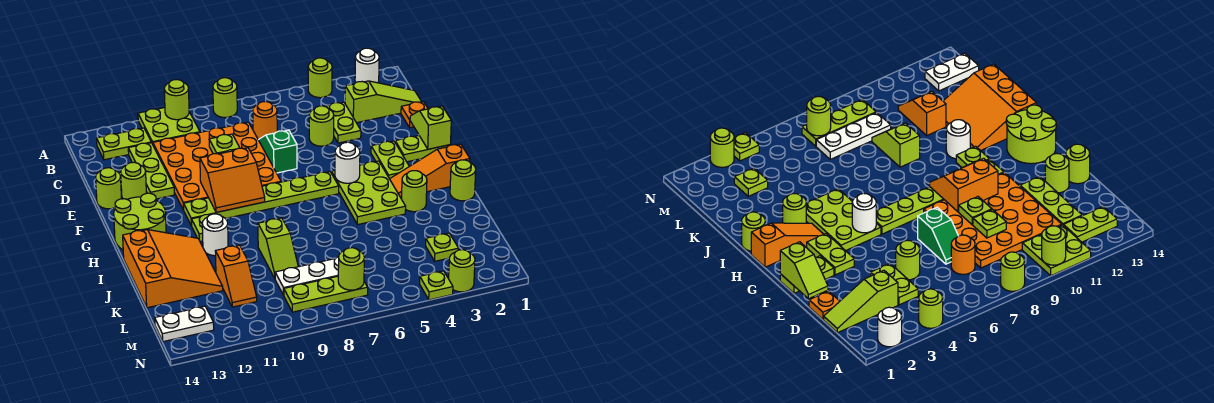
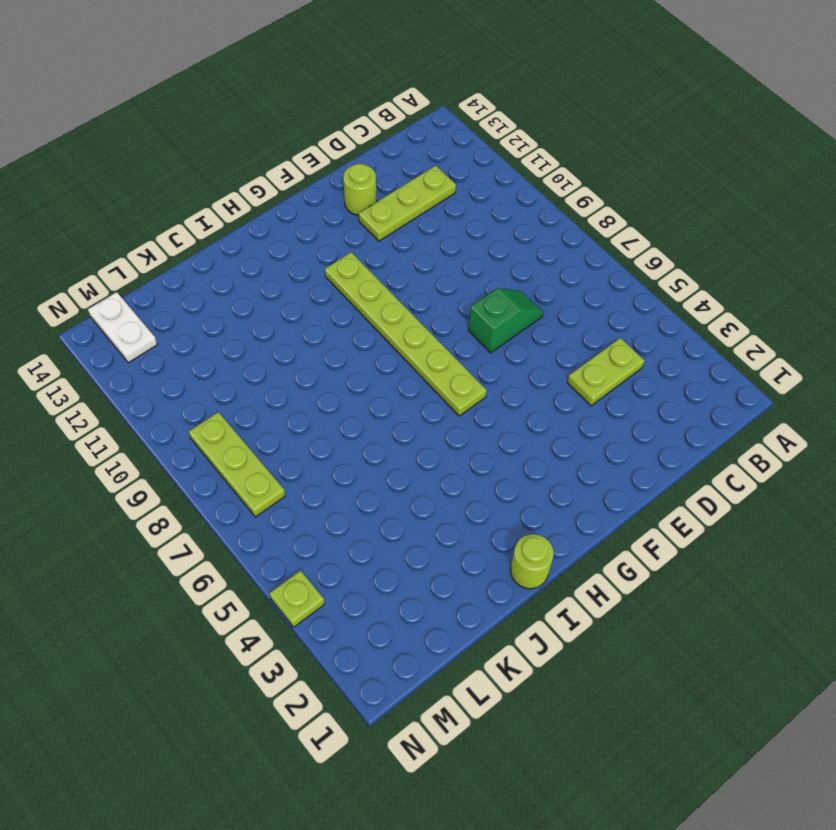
none -> white 1x1 round brick [355,48,379,83]
none -> lime 1x1 round brick [308,58,332,98]
none -> lime 1x1 round brick [213,78,237,118]
none -> lime 2x2 plate [138,108,200,144]

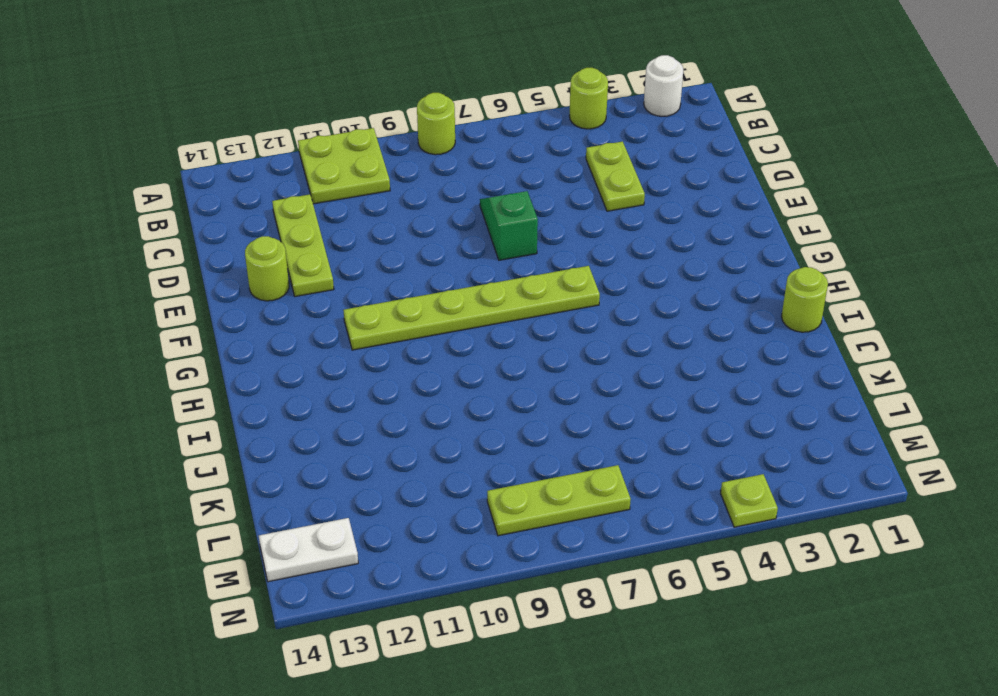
none -> lime 1x2 plate [97,128,151,160]
none -> lime 1x3 slope [345,81,421,123]
none -> orange 1x1 round brick [253,102,277,140]
none -> orange 4x4 plate [153,122,281,210]

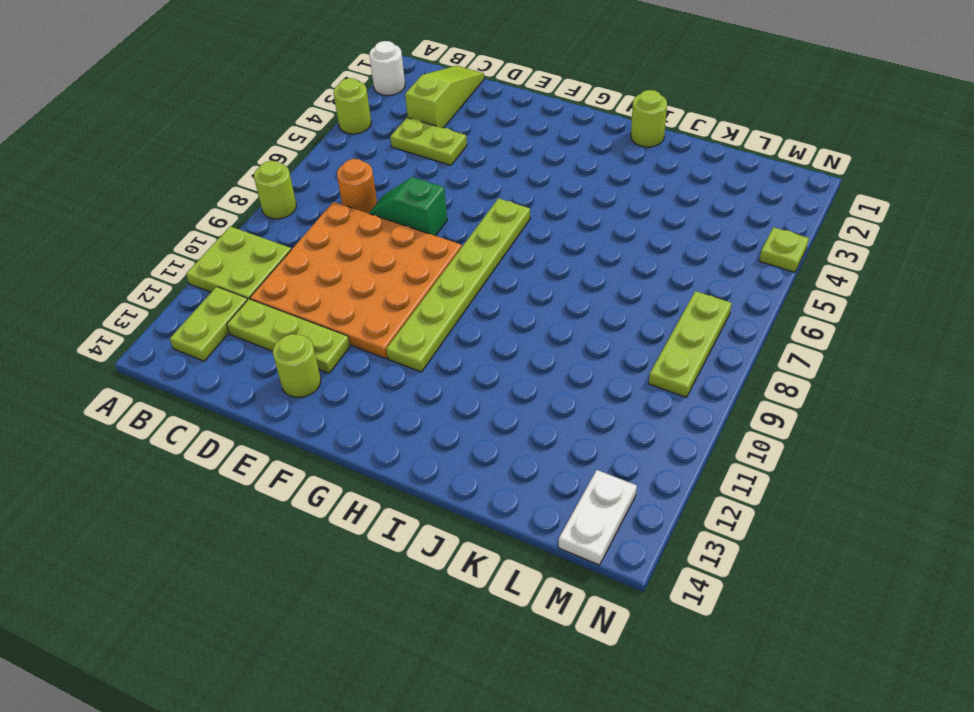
none -> orange 1x1 plate [401,102,428,128]
none -> lime 1x1 round brick [309,106,334,146]
none -> lime 1x1 round brick [96,168,122,209]
none -> lime 1x2 plate [395,136,450,162]

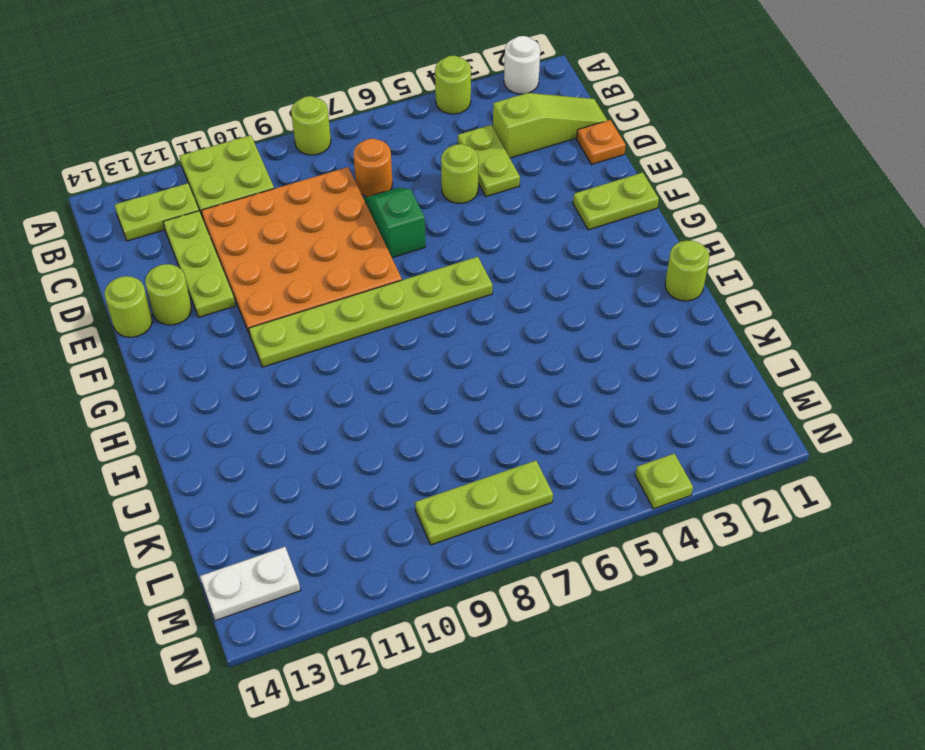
none -> lime 1x2 plate [371,141,409,179]
none -> lime 2x3 plate [332,161,406,225]
none -> lime 2x2 round brick [114,193,166,250]
none -> orange 1x3 slope [390,144,470,198]

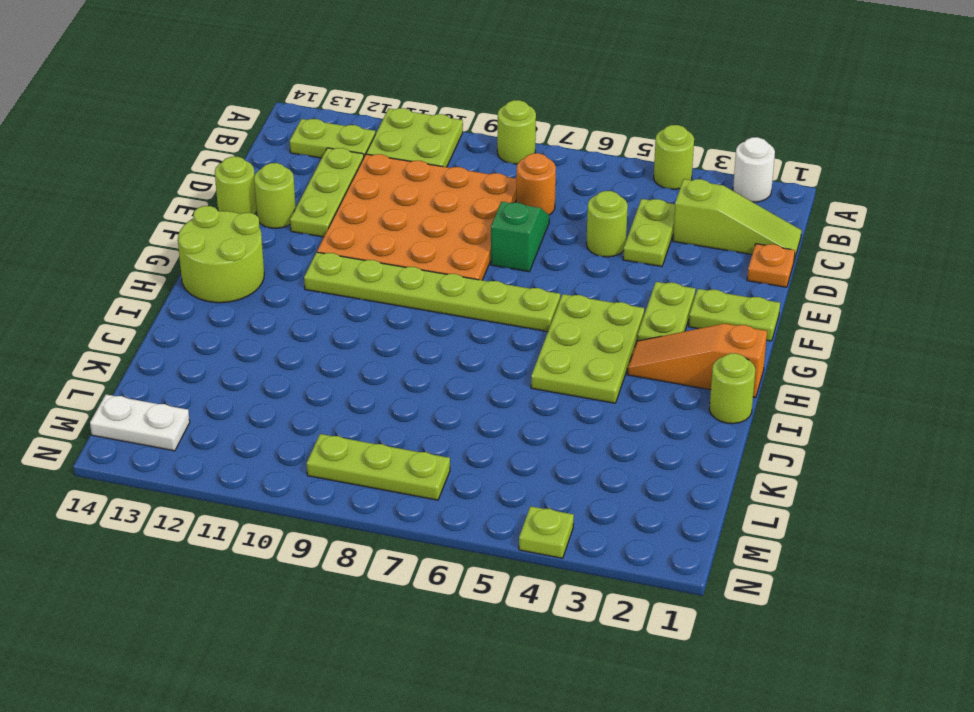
none -> lime 1x1 plate [192,215,209,242]
none -> lime 1x1 round brick [402,171,427,212]
none -> white 1x1 round brick [202,214,228,256]
none -> orange 3x3 slope [123,230,223,308]

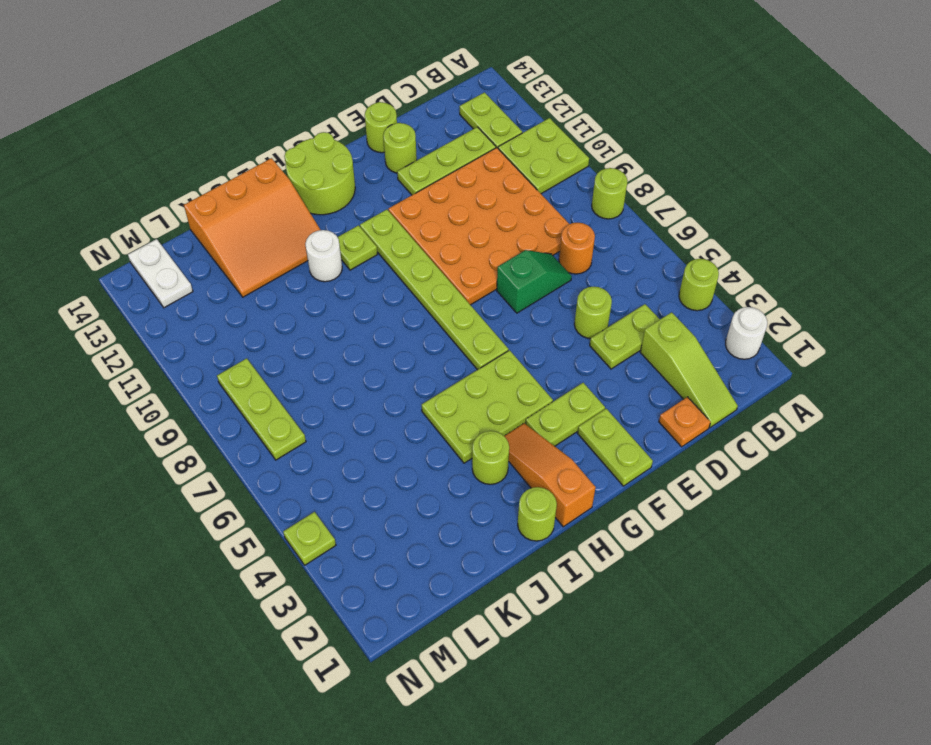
none -> lime 1x2 slope [258,218,298,278]
none -> orange 1x2 slope [215,245,257,307]
none -> lime 1x1 plate [426,233,459,261]
none -> white 1x3 plate [275,257,339,295]

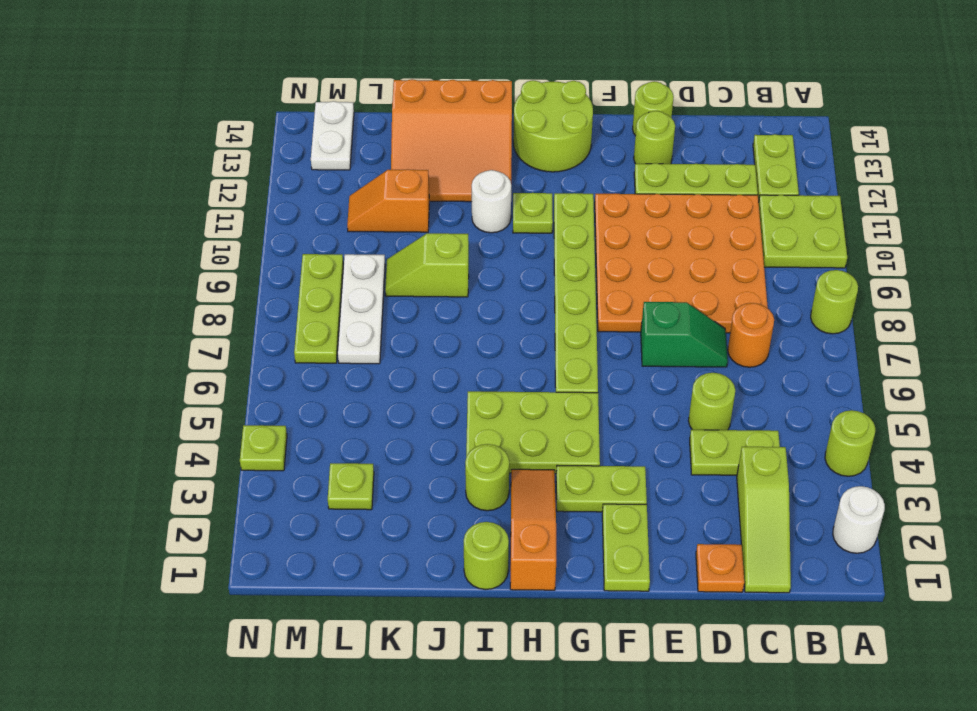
none -> lime 1x1 round brick [449,250,475,292]
none -> lime 1x1 round brick [164,80,189,120]
none -> lime 1x1 plate [209,134,240,154]
none -> lime 1x2 slope [410,106,451,149]

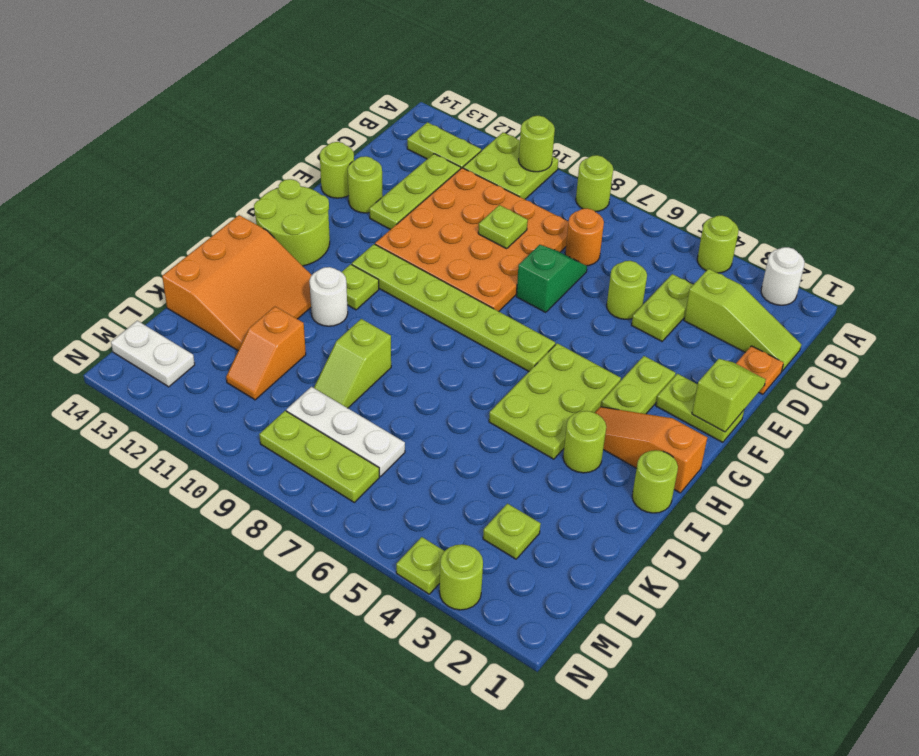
none -> lime 1x1 plate [959,197,992,225]
none -> orange 2x2 slope [200,148,265,212]
none -> white 1x1 round brick [335,142,360,183]
none -> lime 1x1 round brick [338,248,364,290]

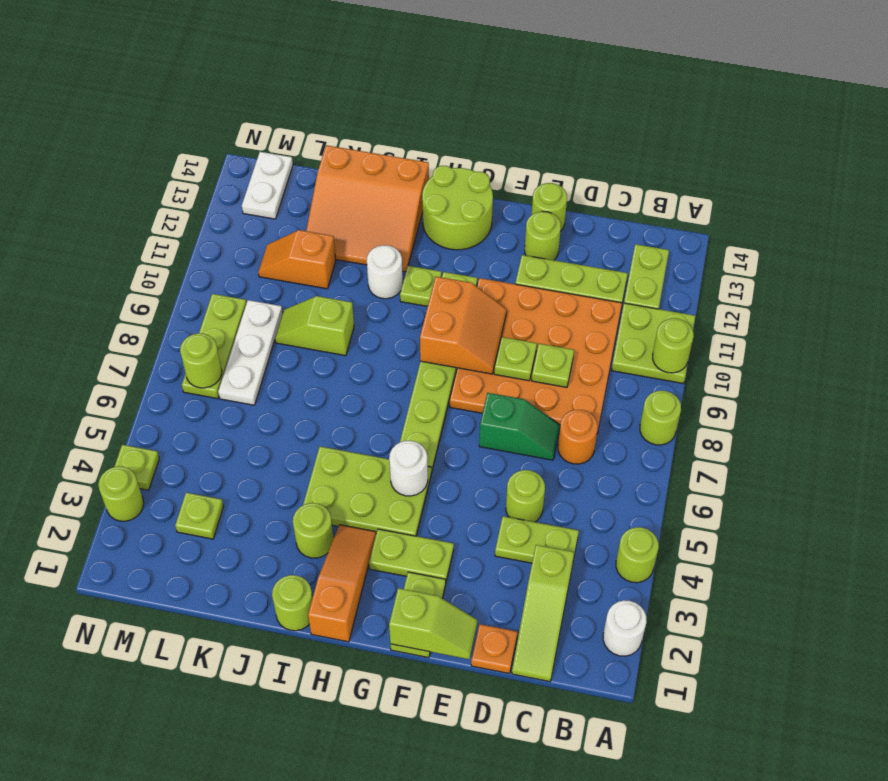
orange 2x2 slope [420,277,507,374] -> orange 2x2 slope turned to [200,148,265,212]

